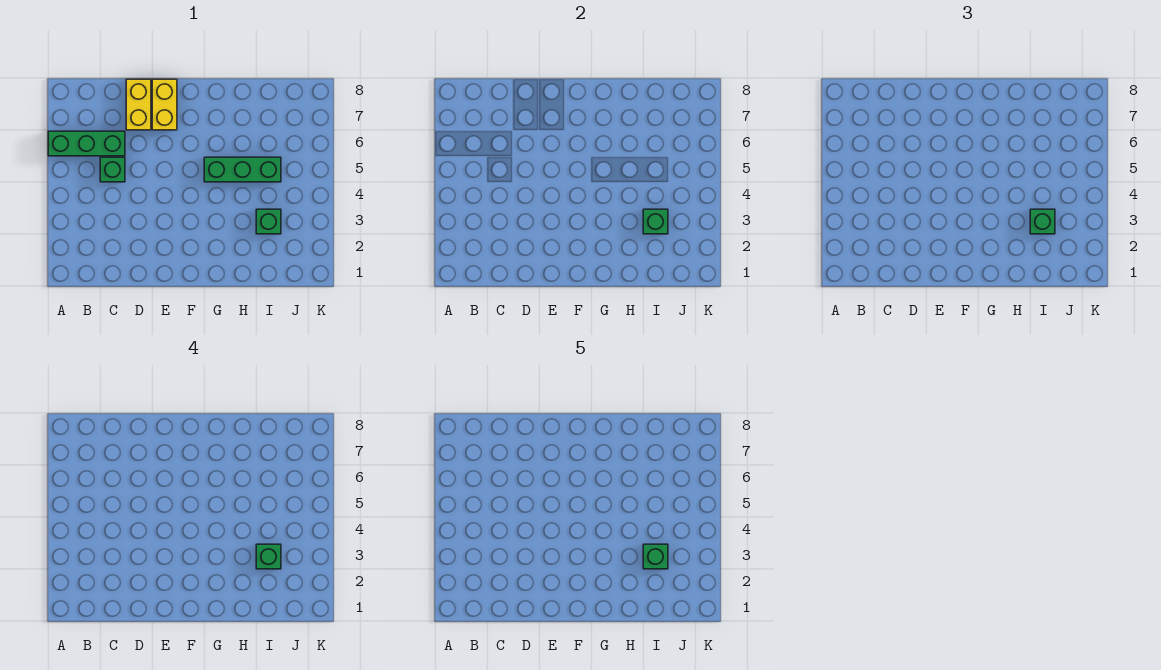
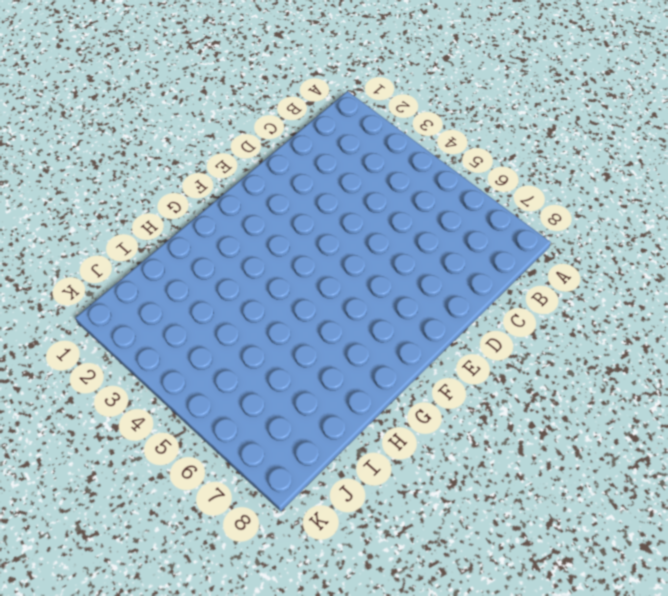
none -> green 1x3 brick [48,131,125,156]
none -> green 1x1 brick [100,157,125,182]

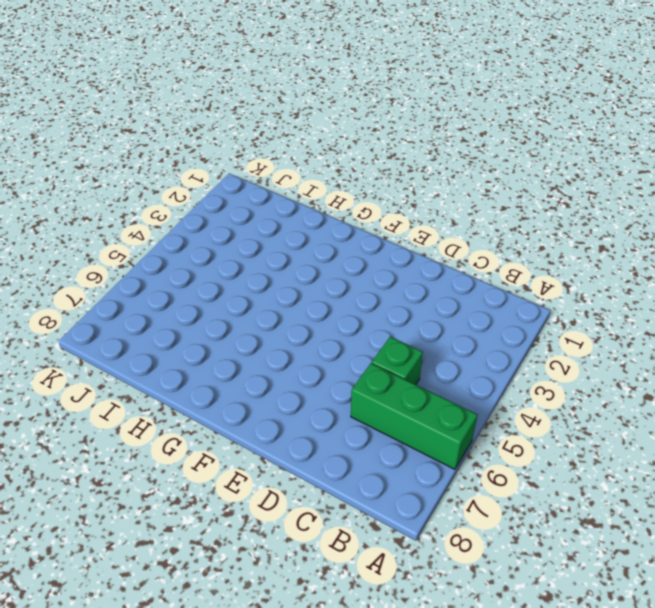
none -> yellow 1x2 brick [126,79,151,130]
none -> yellow 1x2 brick [152,79,177,130]

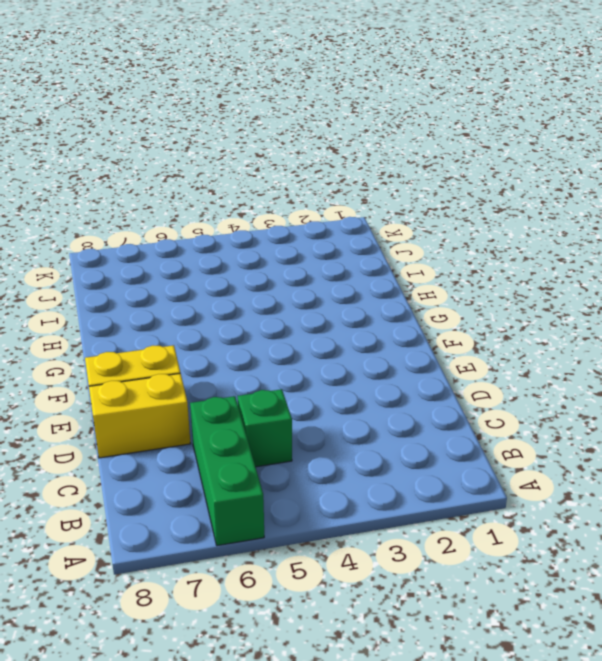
none -> green 1x3 brick [204,157,281,182]
none -> green 1x1 brick [256,209,281,234]

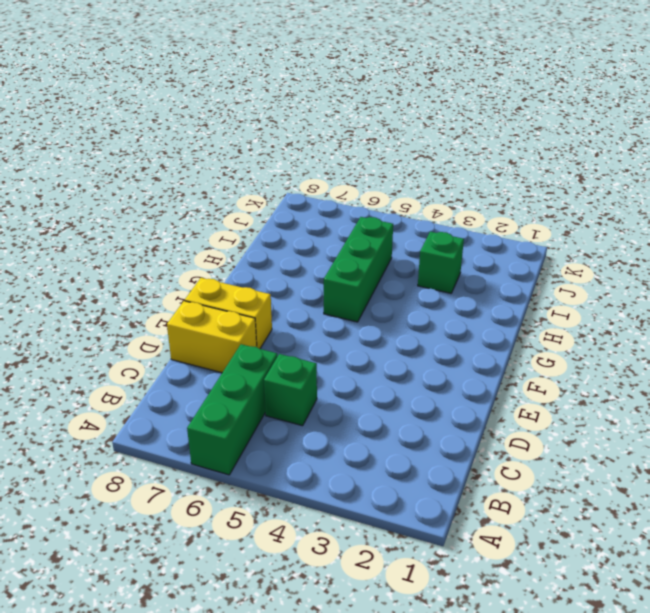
none -> green 1x1 brick [643,209,668,234]
none -> green 1x1 brick [1030,209,1055,234]

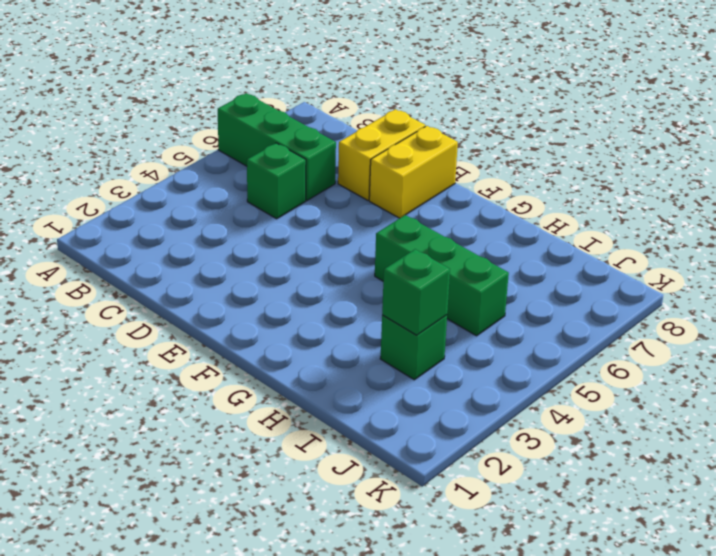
none -> green 1x1 brick [1030,209,1055,234]
none -> green 1x1 brick [256,544,281,569]

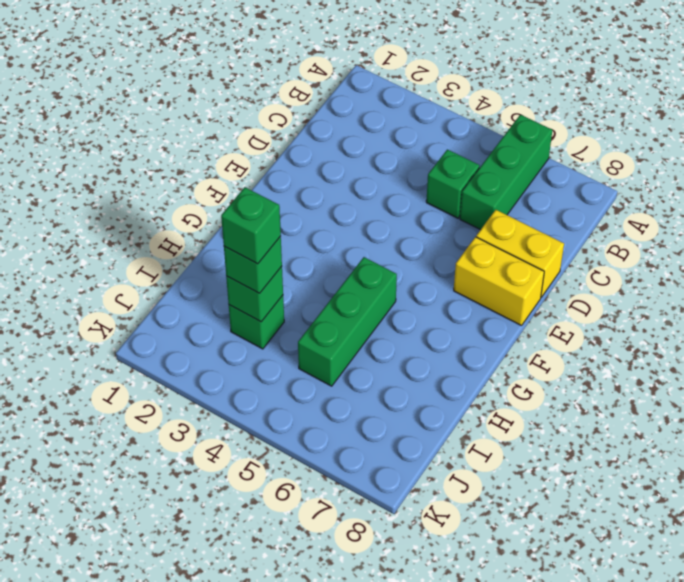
none -> green 1x1 brick [643,544,668,569]

